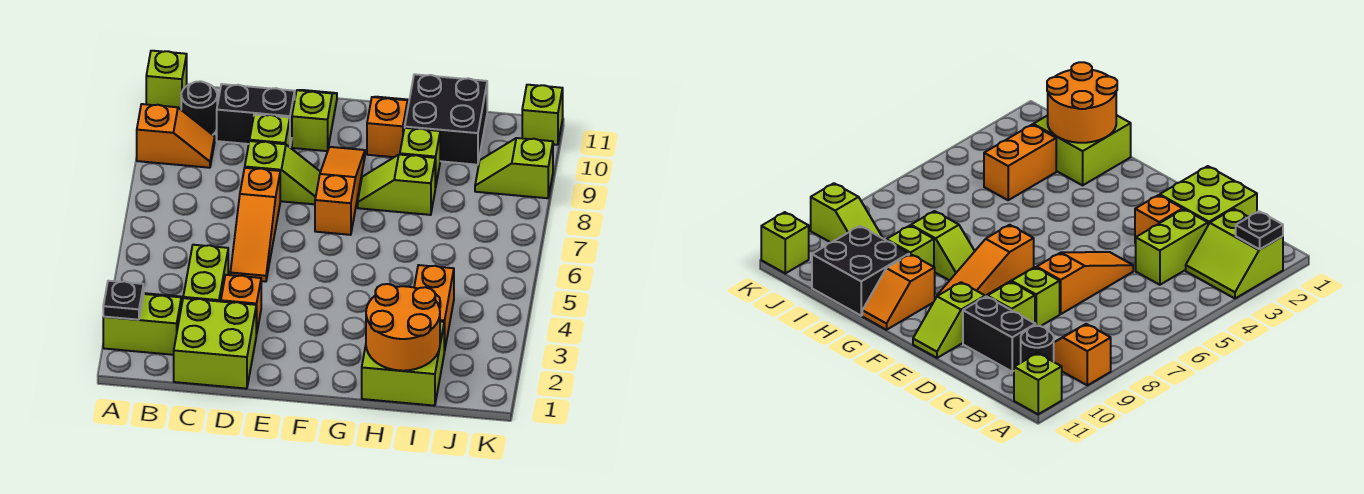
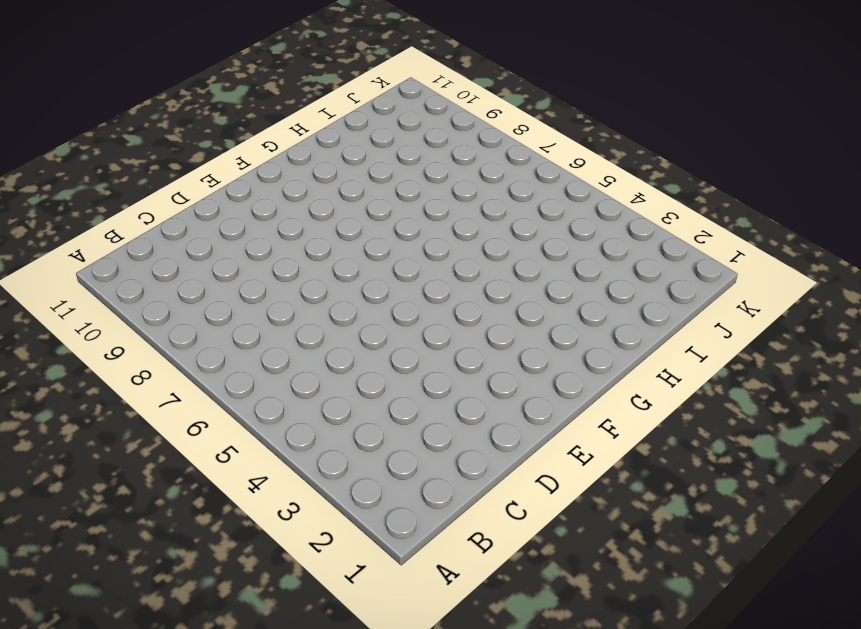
none -> lime 2x2 slope [103,293,183,355]
none -> orange 1x2 slope [137,104,215,168]
none -> lime 1x1 brick [146,51,187,109]

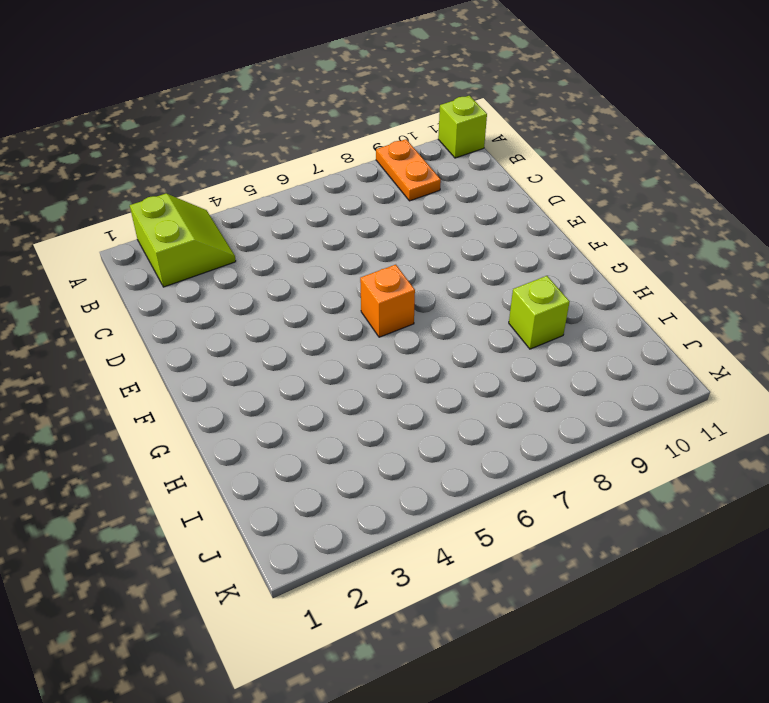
orange 1x2 plate [376,139,441,201] -> orange 1x2 slope [137,104,215,168]
orange 1x1 brick [360,265,415,337] -> orange 1x1 brick moved to [221,275,261,335]
none -> black 1x1 round brick [181,81,217,135]
none -> lime 2x2 brick [174,298,256,389]
none -> lime 1x2 brick [183,245,228,302]

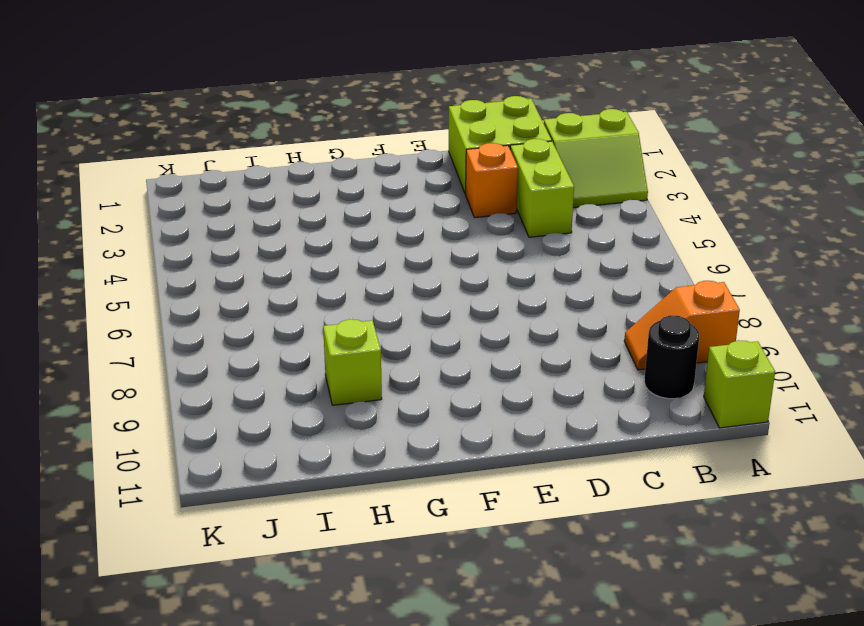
none -> black 1x2 brick [217,84,295,146]
none -> orange 1x3 slope [230,168,280,282]
none -> lime 1x2 slope [245,141,320,204]

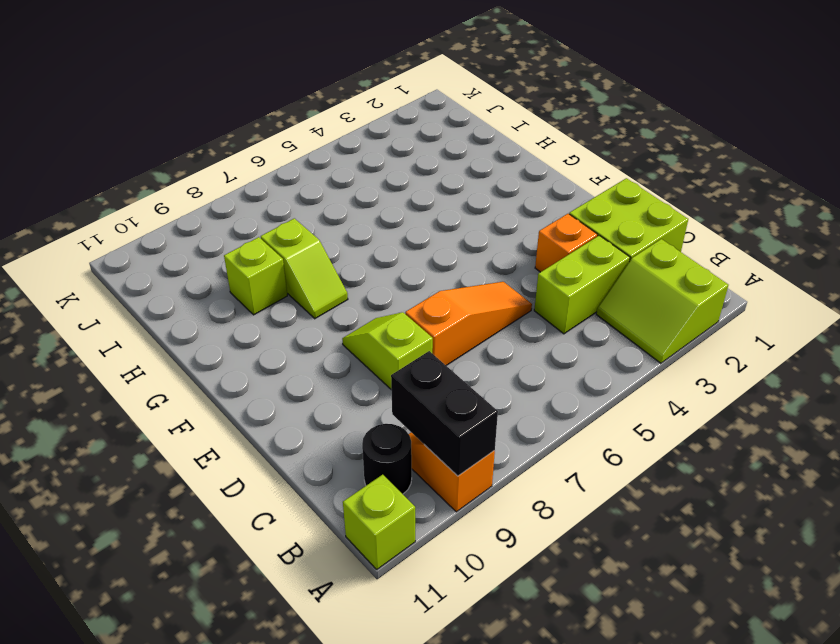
black 1x2 brick [391,351,498,476] -> black 1x2 brick moved to [217,84,295,146]
none -> lime 1x1 brick [250,114,290,147]
none -> lime 1x2 slope [292,90,337,151]
none -> orange 1x3 slope [315,147,365,235]

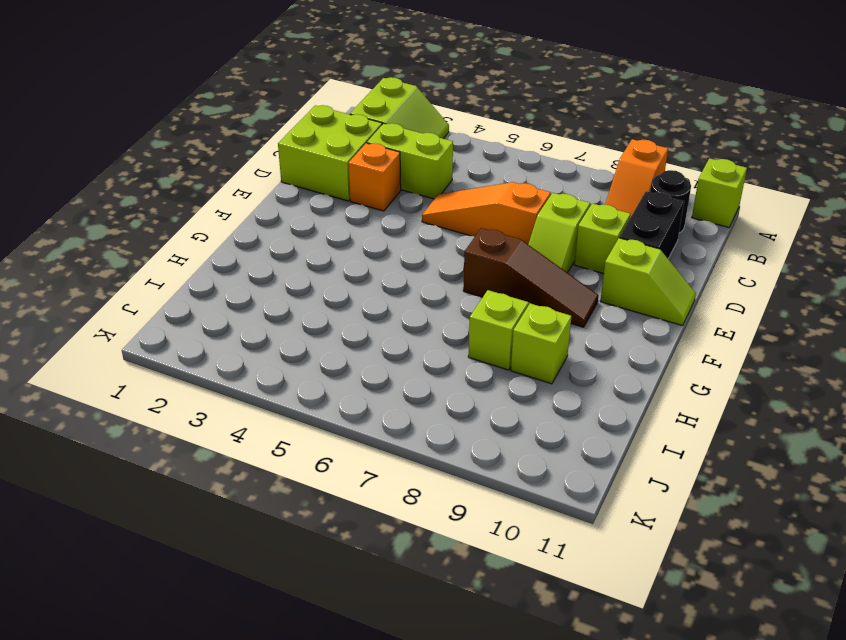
brown 1x3 slope [463,228,598,327] -> orange 1x3 slope [315,147,365,235]
none -> orange 1x2 slope [367,97,409,157]
none -> lime 2x2 brick [362,321,444,406]
none -> black 2x2 brick [405,74,487,165]

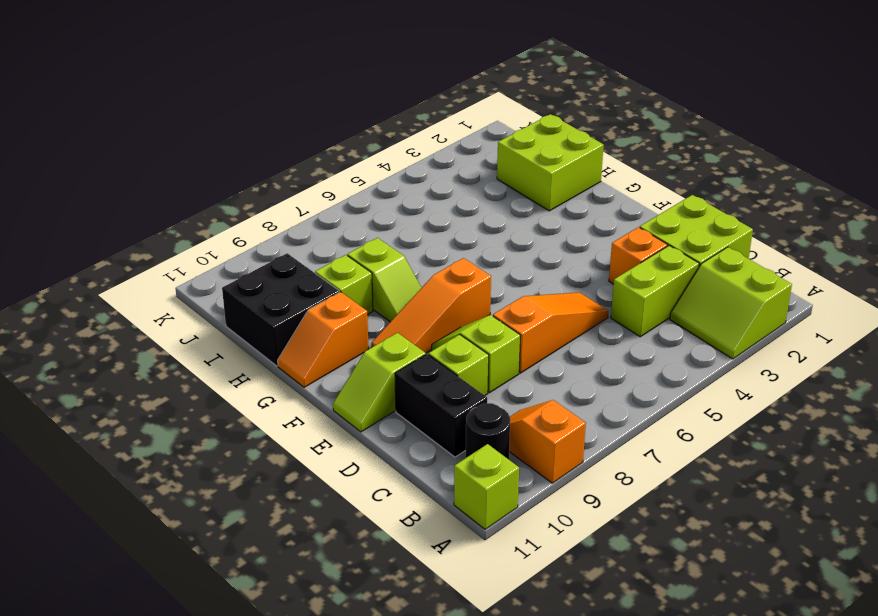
none -> orange 1x2 brick [414,265,454,352]
none -> lime 1x2 slope [475,138,553,198]
none -> lime 1x1 brick [522,85,563,145]

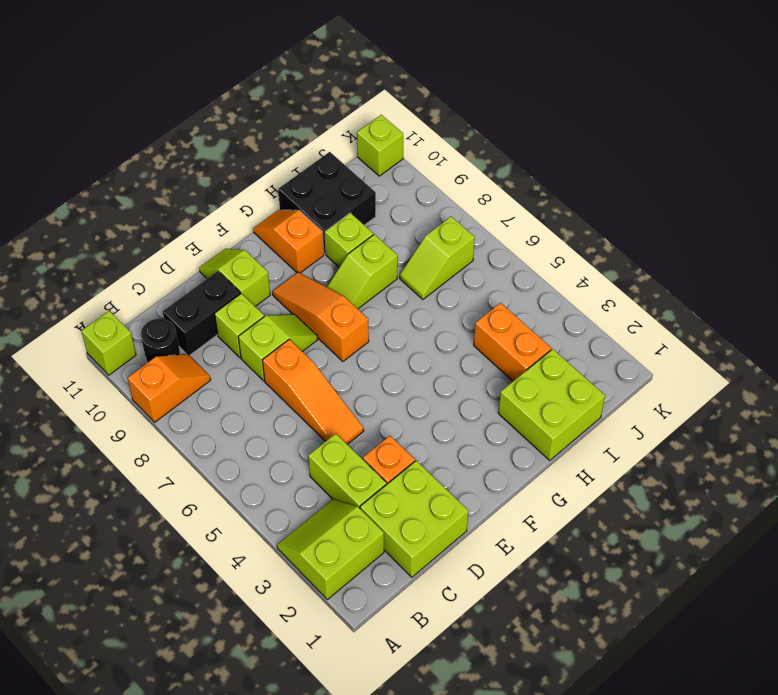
lime 1x2 slope [400,216,475,299] -> lime 1x2 slope moved to [475,138,553,198]
none -> black 1x1 plate [103,281,144,320]
none -> orange 2x2 round brick [366,284,440,371]

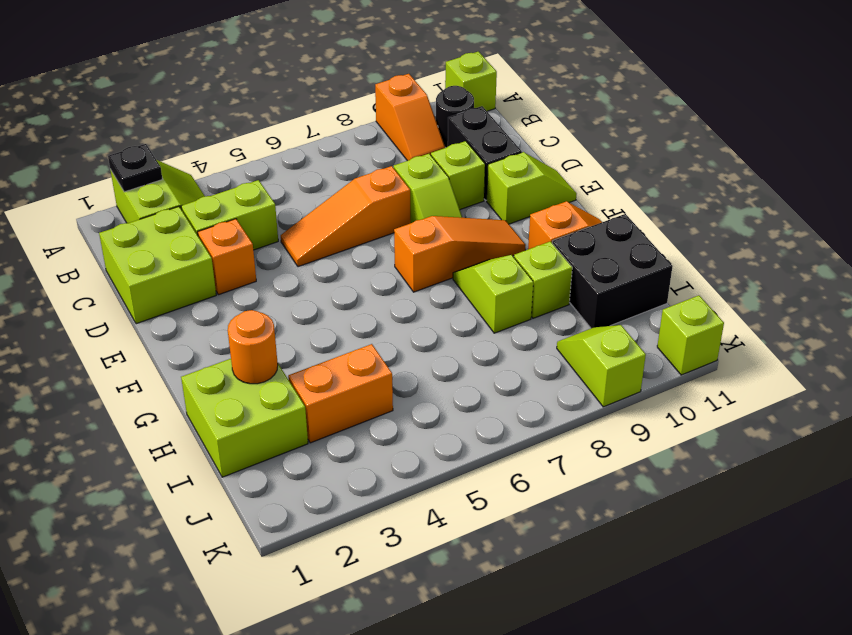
orange 1x1 round brick [228,310,278,384] -> orange 2x2 round brick [366,284,440,371]

